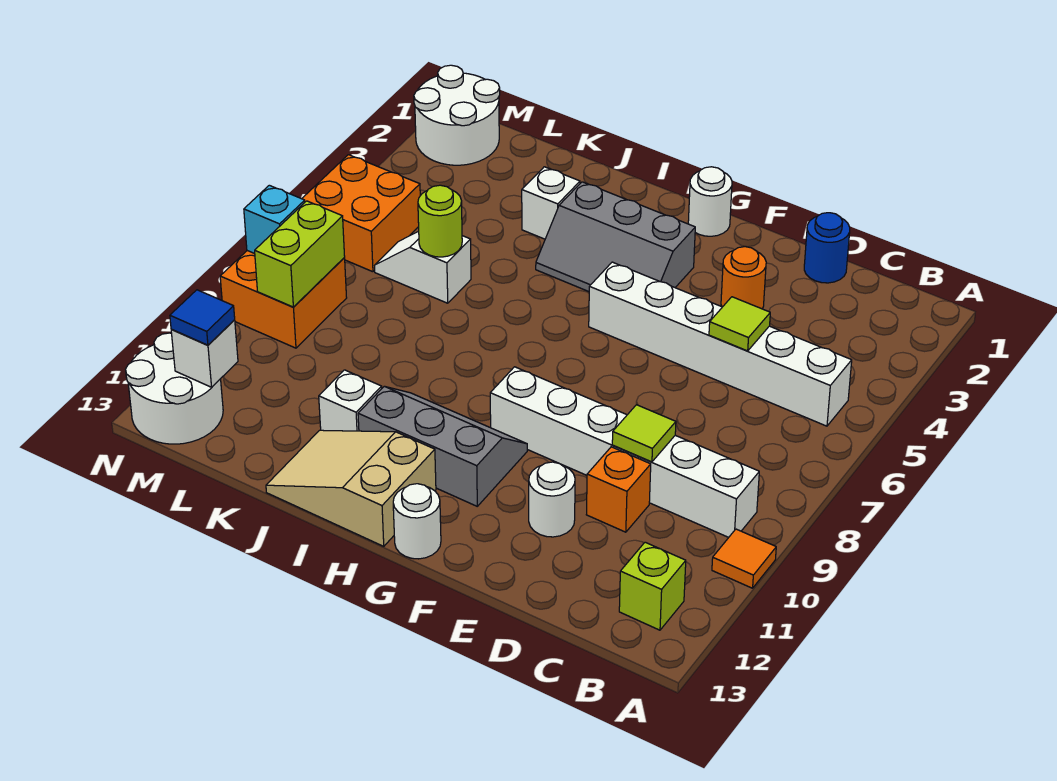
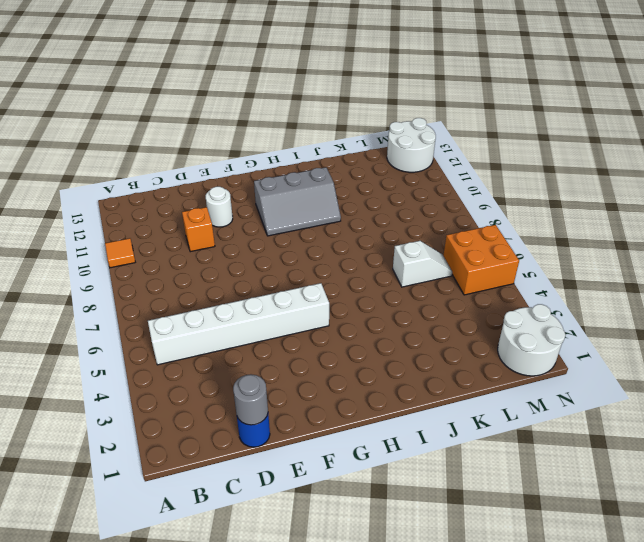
grey 1x1 round brick [233,374,268,425] -> none
none -> white 1x6 brick [490,367,759,537]
none -> lime 1x1 brick [619,542,686,630]
none -> orange 1x1 round brick [721,247,766,309]

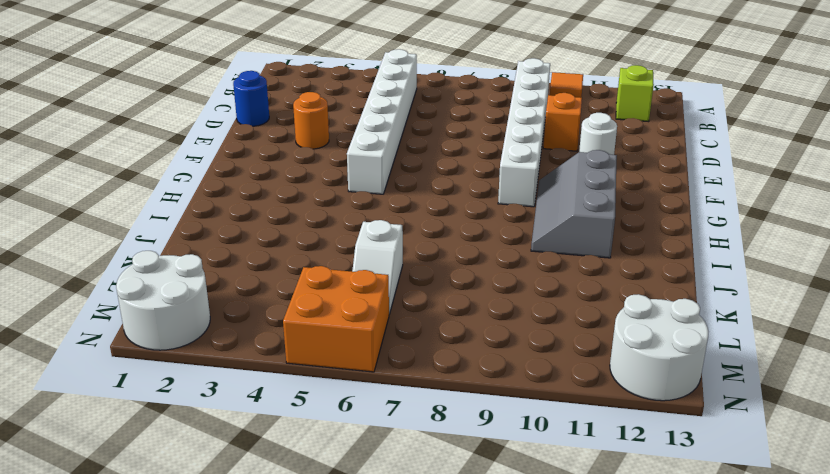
none -> white 1x1 round brick [688,167,732,236]
none -> grey 2x3 slope [536,182,695,292]
none -> white 1x1 round brick [393,484,441,559]

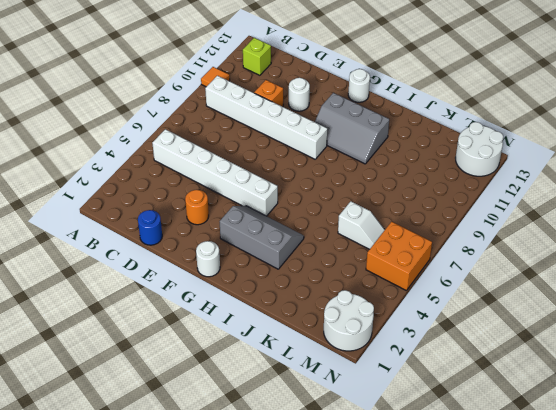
none -> tan 2x3 slope [266,430,436,546]
none -> white 1x1 brick [522,167,580,239]
none -> white 1x1 brick [319,370,382,431]

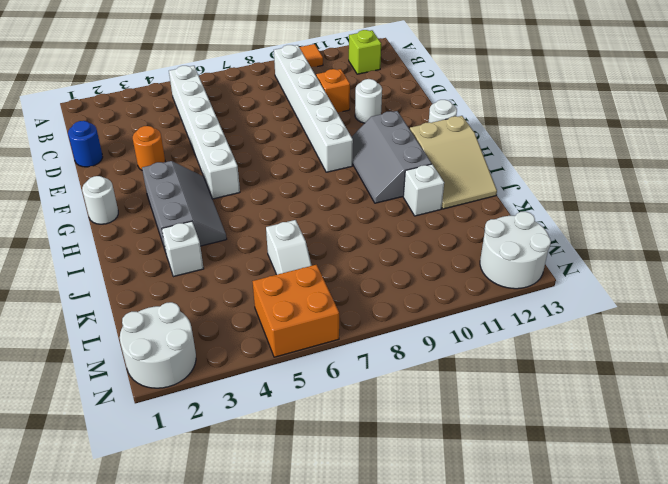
none -> orange 2x2 brick [220,251,347,348]
none -> lime 1x1 tile [709,297,770,351]
none -> lime 1x1 tile [612,405,676,462]

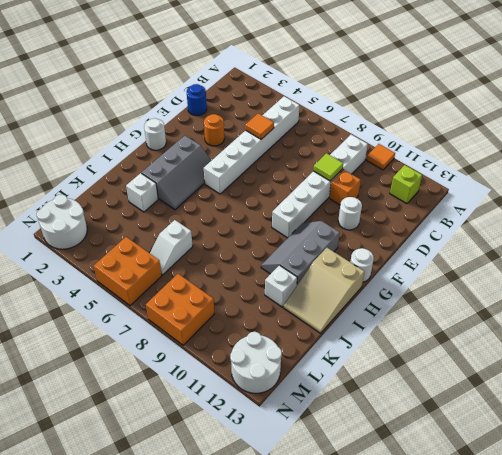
orange 1x1 tile [245,113,274,139] -> lime 1x1 tile [709,297,770,351]
none -> lime 1x1 round brick [418,185,462,257]
none -> lime 1x2 brick [255,201,345,307]
none -> white 1x1 brick [171,320,238,387]

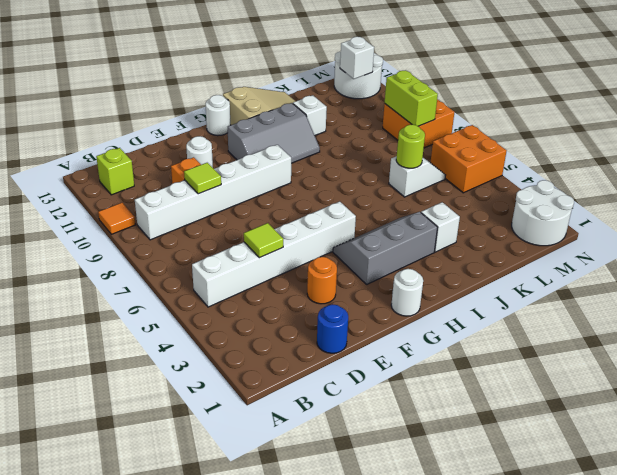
none -> cyan 1x1 brick [244,185,305,254]
none -> blue 1x1 tile [170,290,235,345]

